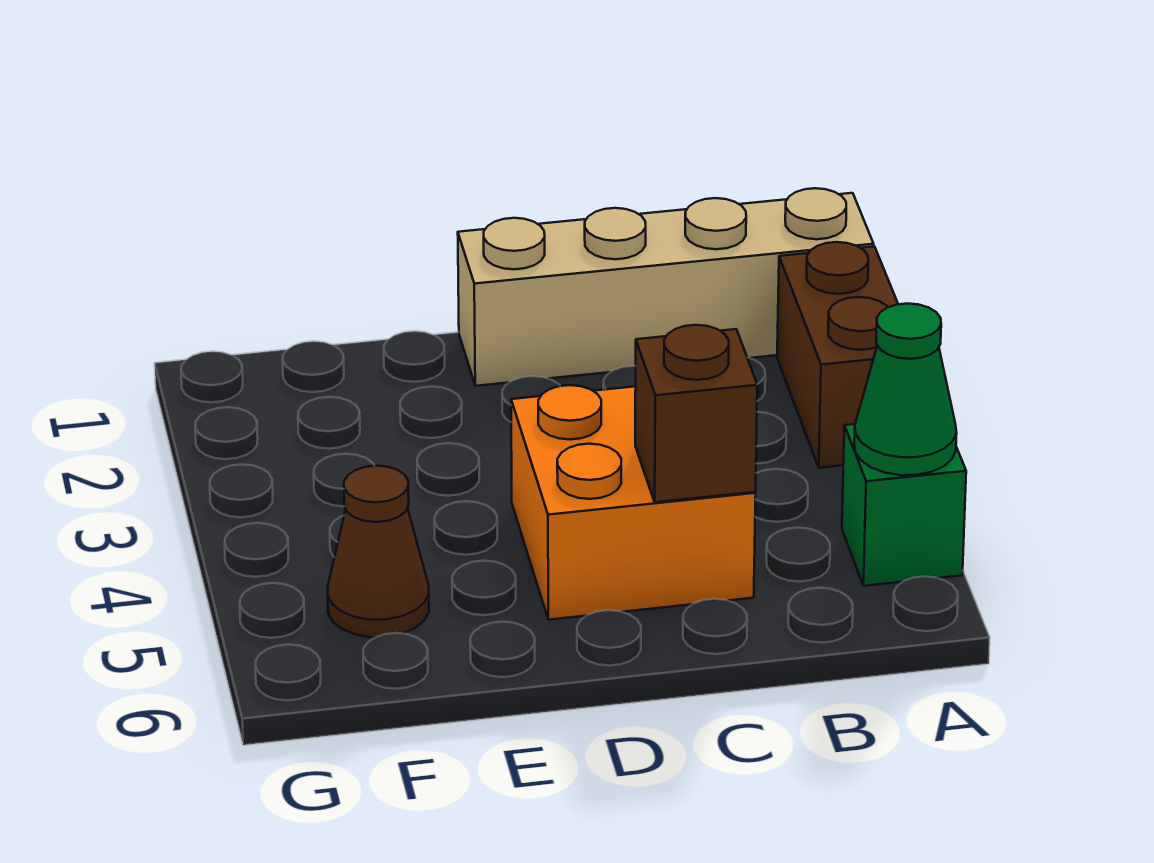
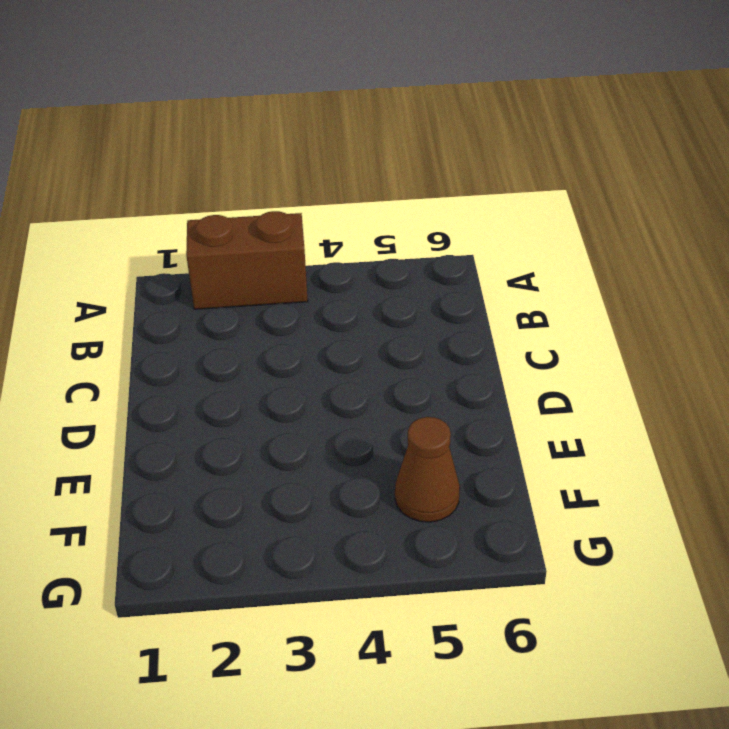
none -> tan 1x4 brick [458,188,874,386]
none -> green 1x1 brick [842,424,966,586]

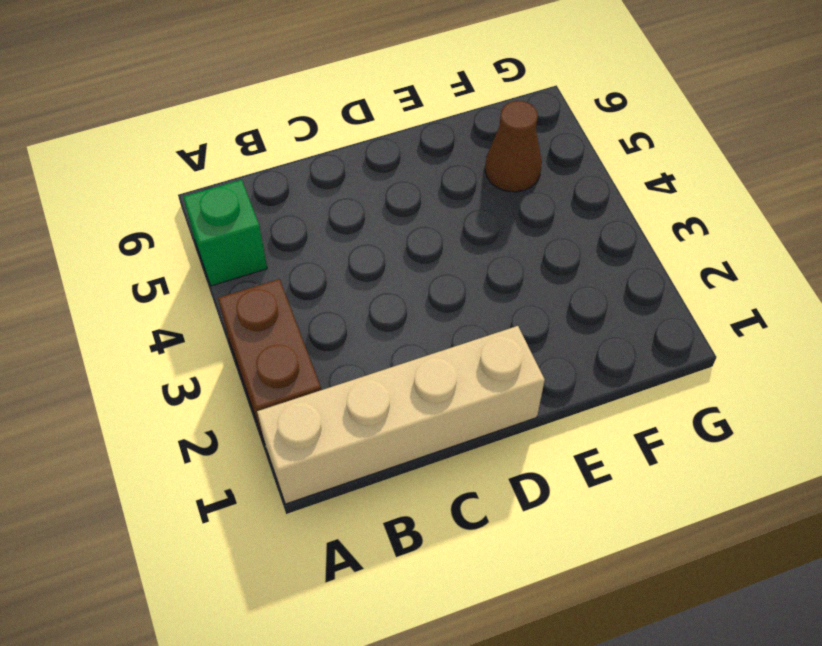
none -> orange 2x2 brick [511,385,756,620]
none -> green 1x1 cone [854,304,957,475]

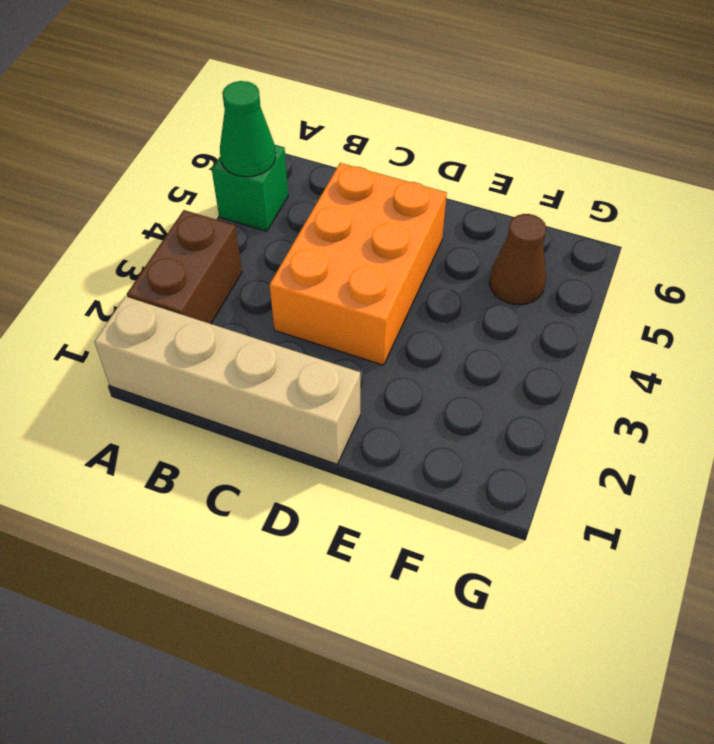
orange 2x3 brick [270,163,447,365] -> orange 2x2 brick [511,385,756,620]
none -> brown 1x1 brick [635,325,757,502]

